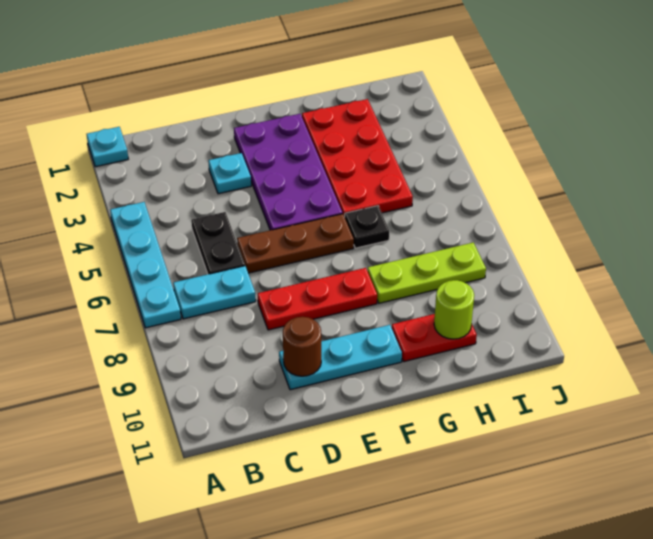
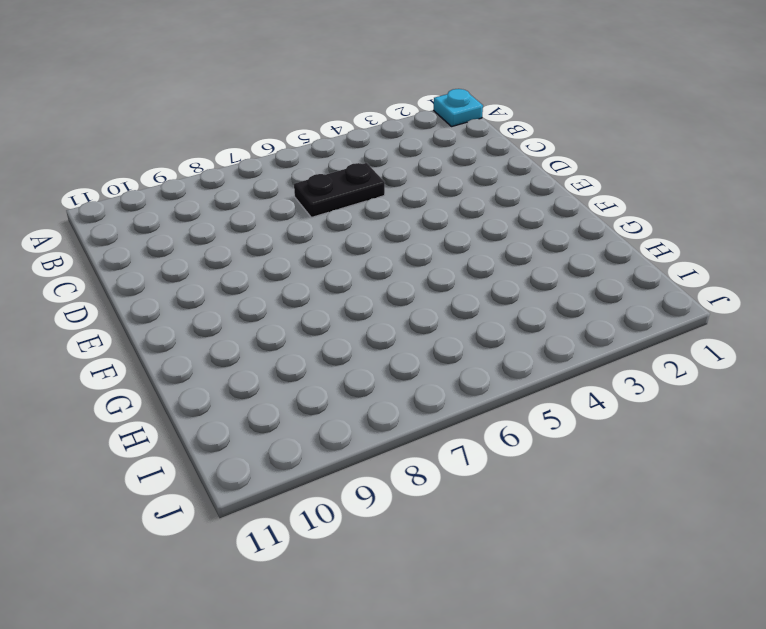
none -> cyan 1x4 plate [110,202,181,328]
none -> cyan 1x2 plate [173,266,256,319]
none -> cyan 1x1 plate [208,153,251,194]

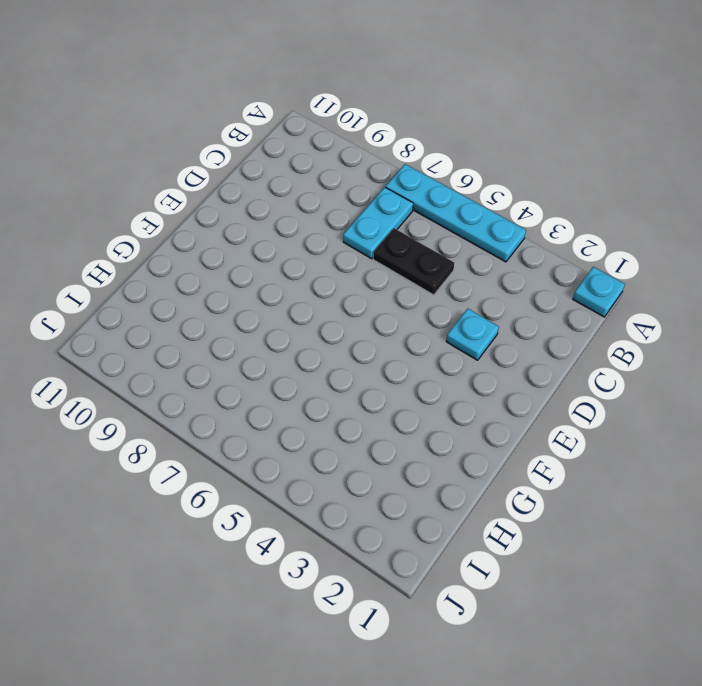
none -> brown 1x3 plate [237,214,354,273]
none -> red 1x3 plate [258,268,377,330]
none -> cyan 1x3 plate [279,325,402,390]

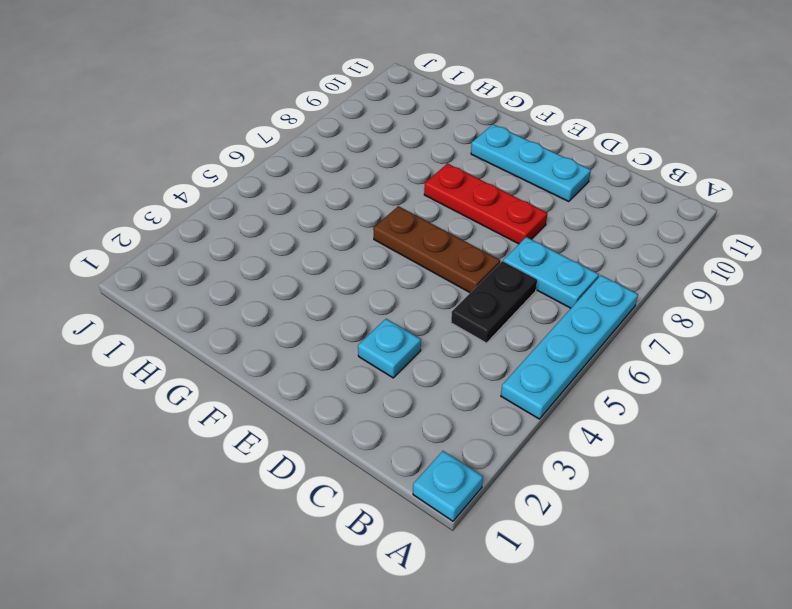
none -> purple 2x4 plate [234,114,342,230]
none -> red 2x4 plate [302,99,413,217]
none -> black 1x1 plate [345,206,389,248]

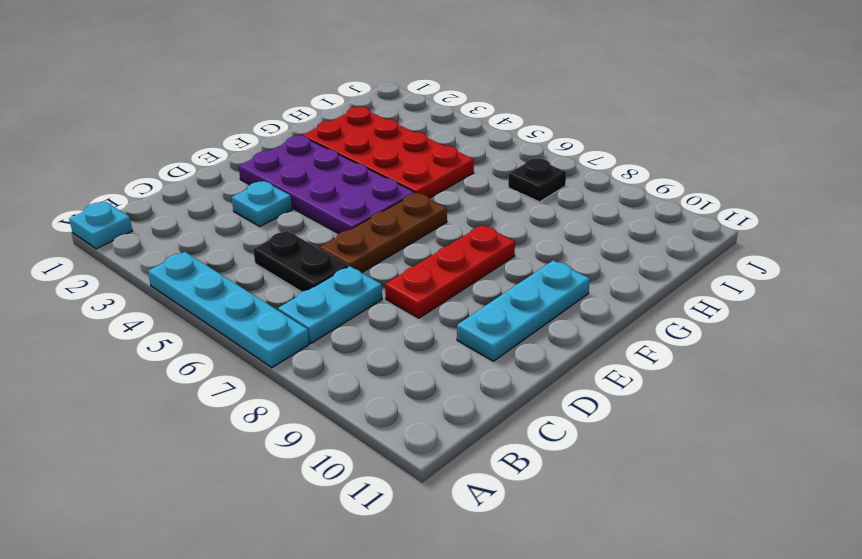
black 1x1 plate [508,158,566,202] -> black 1x1 plate moved to [345,206,389,248]
none -> lime 1x3 plate [368,243,486,303]
none -> red 1x2 plate [392,314,477,362]
none -> brown 1x1 round brick [283,317,321,376]

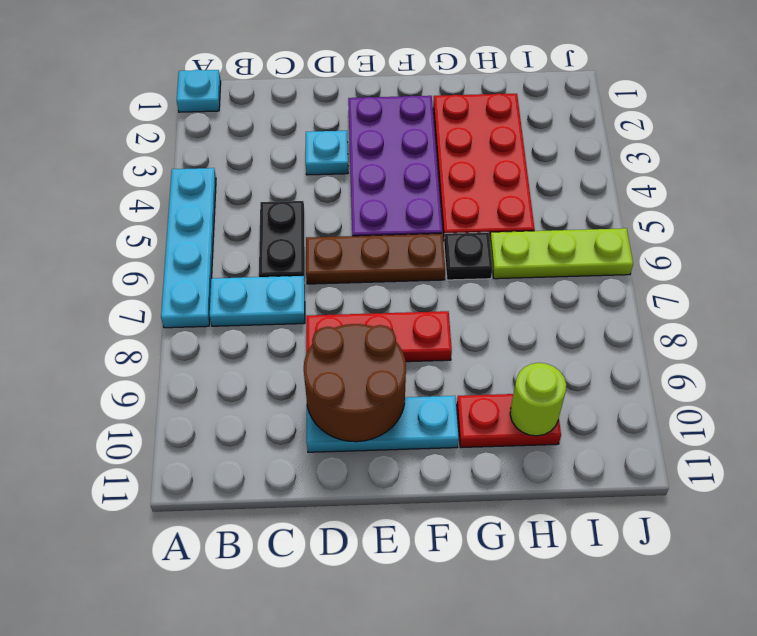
brown 2x2 round brick [304,324,406,442] -> brown 1x1 round brick [283,317,321,376]
lime 1x3 plate [490,228,633,279] -> lime 1x3 plate moved to [368,243,486,303]

